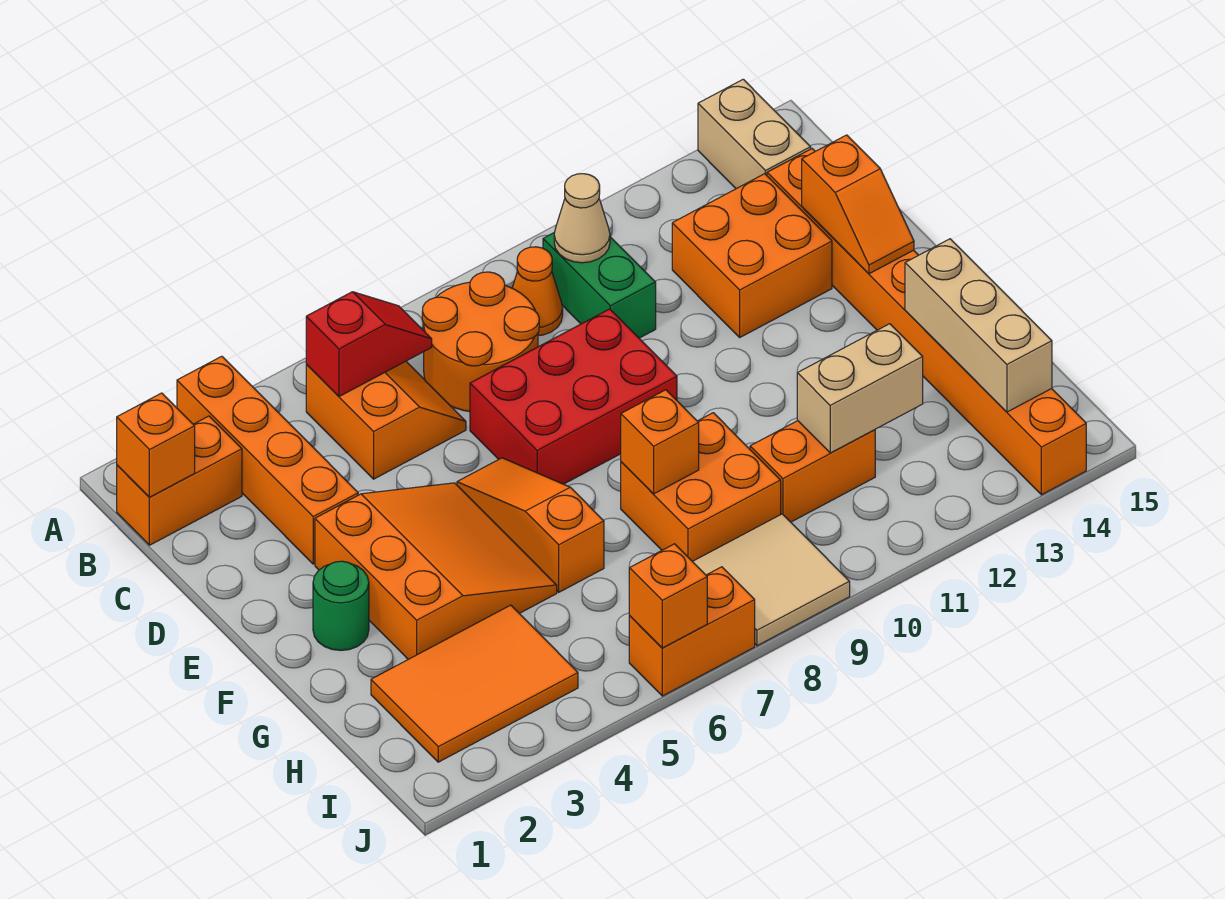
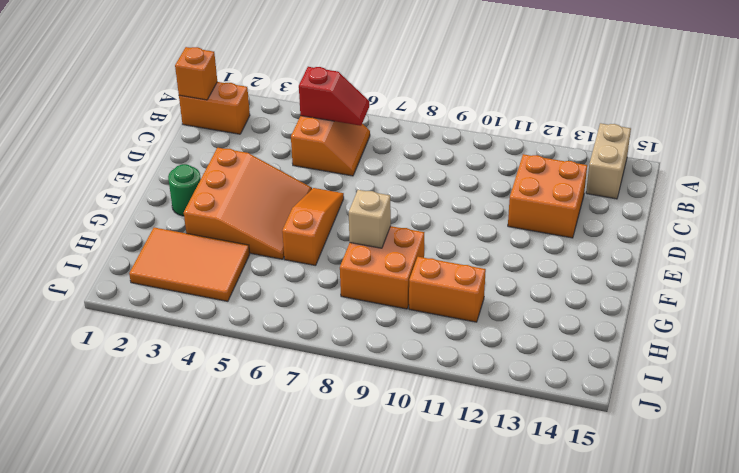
tan 1x1 brick [349,190,391,248] -> orange 1x1 brick [621,390,699,494]
none -> orange 1x4 brick [177,356,358,564]
none -> orange 2x2 round brick [422,272,539,412]
none -> orange 1x1 cone [512,247,563,336]

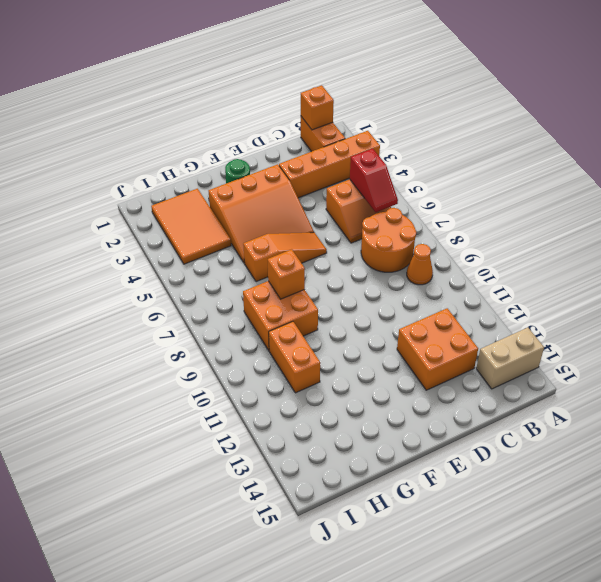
none -> green 1x2 brick [543,232,656,338]
none -> orange 1x8 brick [767,149,1086,495]
none -> red 2x3 brick [470,309,677,484]

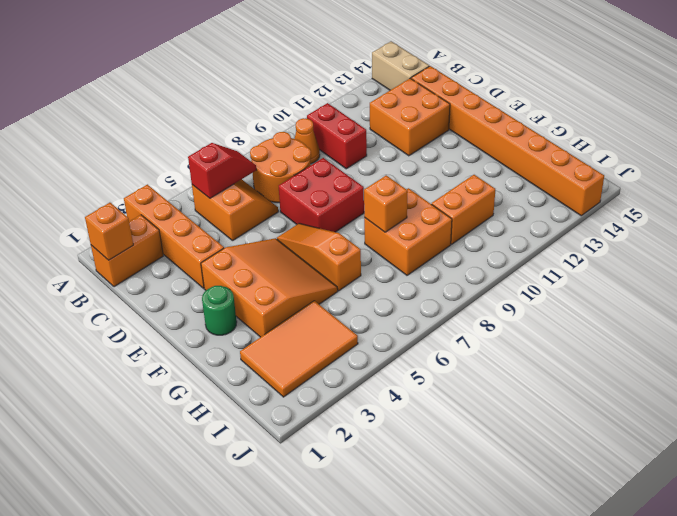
red 1x2 brick [307,103,367,169] -> green 1x2 brick [543,232,656,338]
red 2x2 brick [279,158,364,232] -> red 2x3 brick [470,309,677,484]
none -> tan 2x2 tile [692,514,850,646]
none -> orange 1x2 brick [629,567,755,696]
none -> tan 1x1 cone [554,174,610,263]

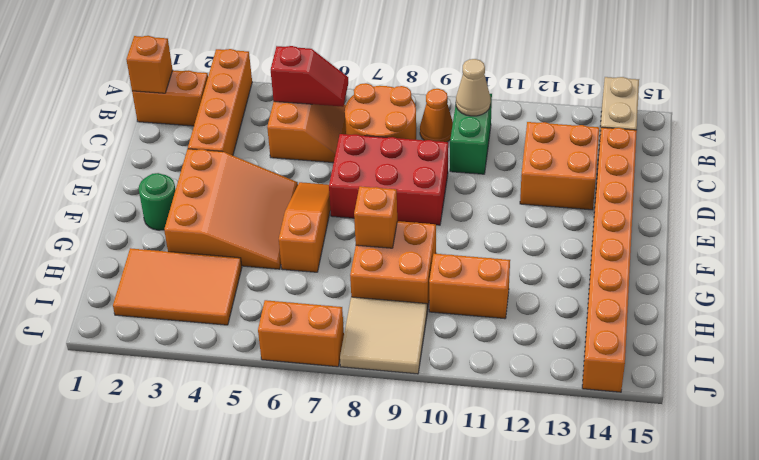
none -> orange 1x2 slope [802,135,914,274]
none -> tan 1x3 brick [905,239,1052,412]
none -> tan 1x2 brick [797,324,923,453]

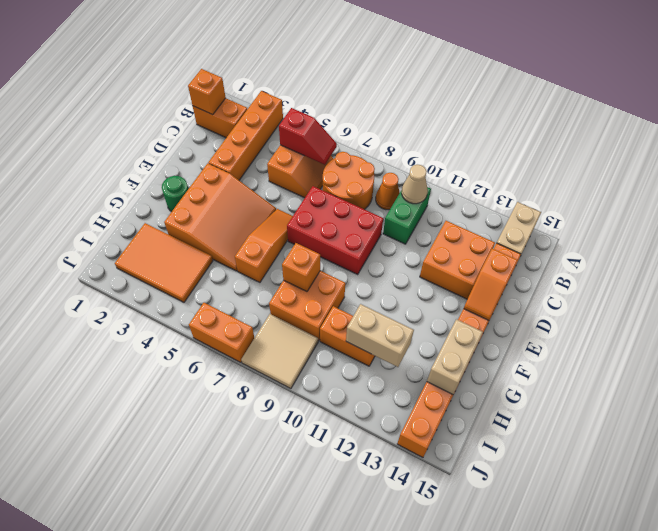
tan 1x2 brick [427,319,483,394] -> tan 1x3 brick [905,239,1052,412]
none -> orange 1x1 brick [629,544,707,648]

